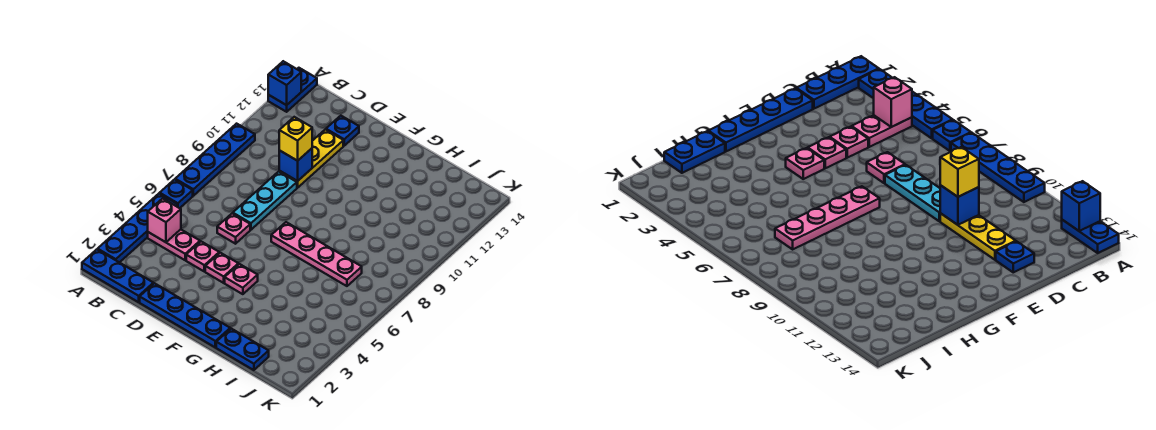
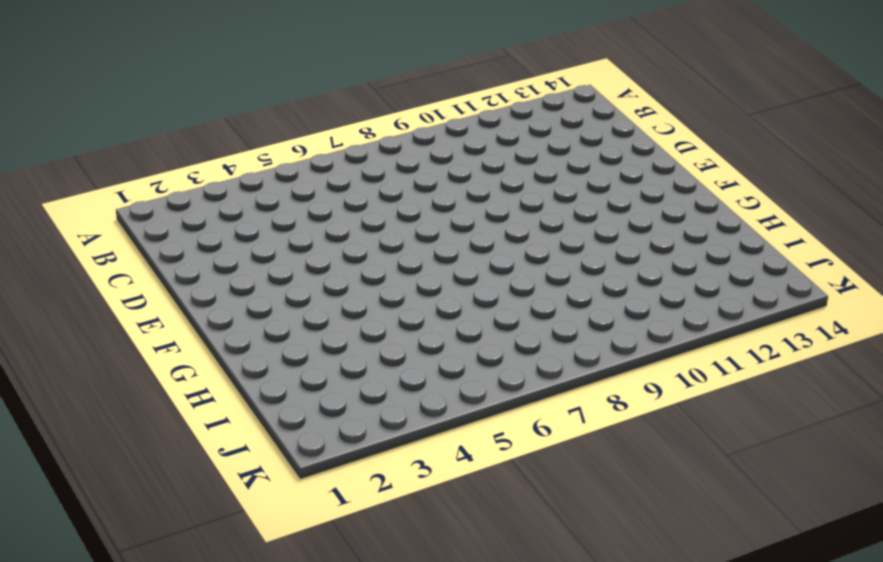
none -> blue 1x3 plate [82,249,153,302]
none -> blue 1x4 plate [98,193,177,263]
none -> blue 1x1 plate [160,180,193,208]

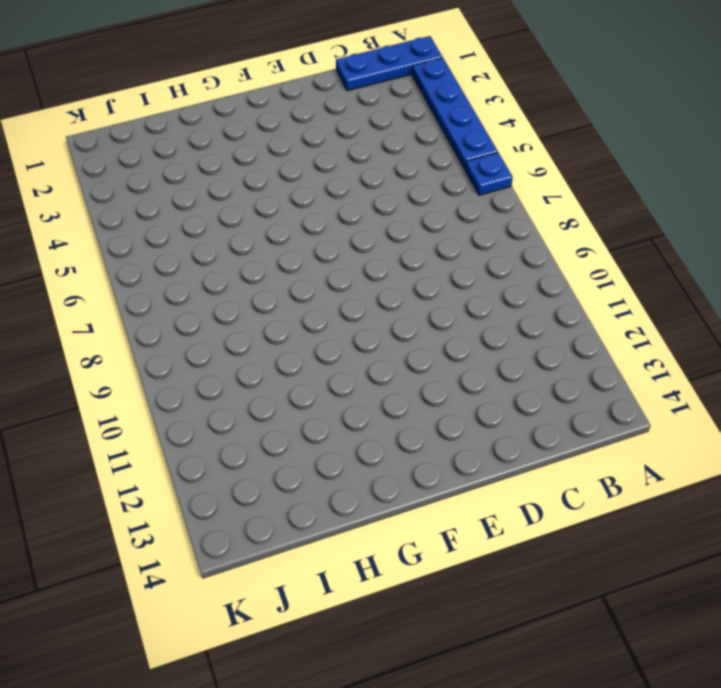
none -> blue 1x4 plate [175,124,255,196]
none -> blue 1x2 plate [268,68,317,112]
none -> pink 1x2 plate [148,229,200,260]

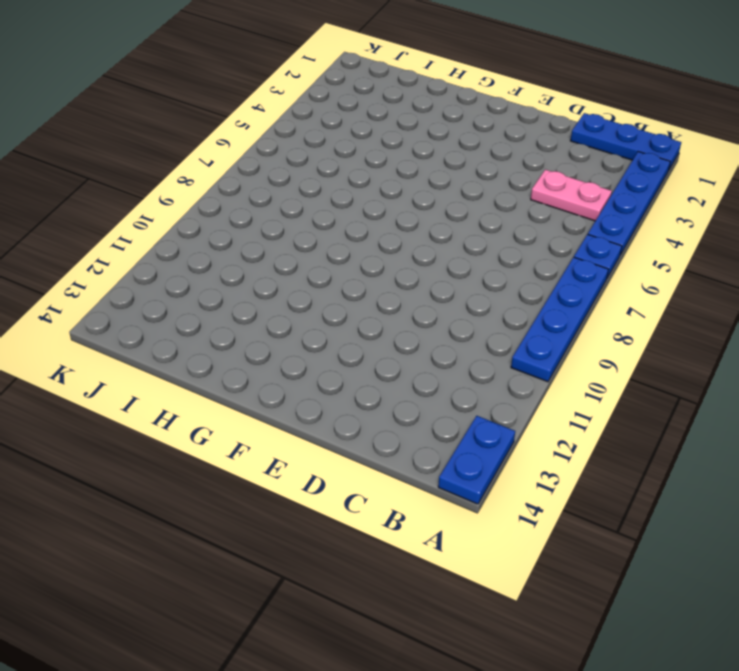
none -> blue 1x4 plate [140,283,230,347]
none -> pink 1x1 plate [186,242,219,272]
none -> pink 1x1 plate [217,213,250,244]

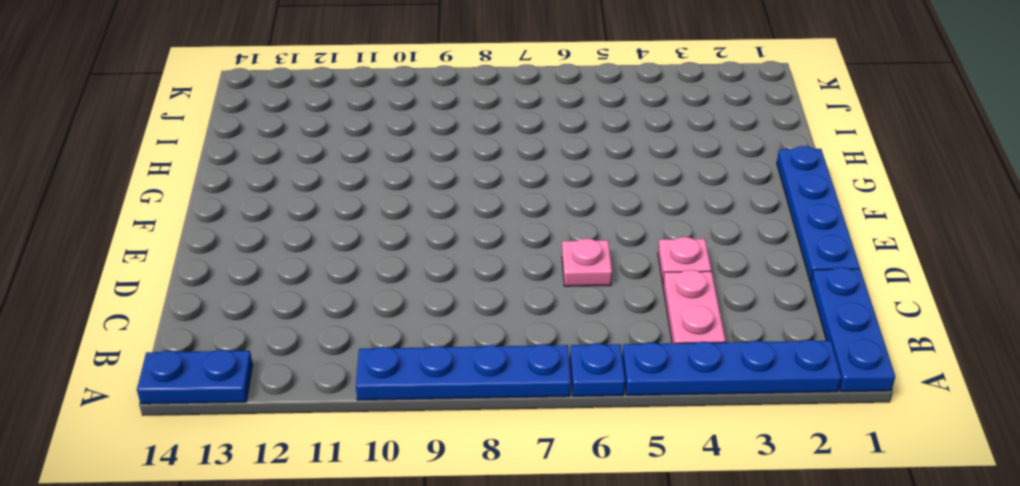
none -> cyan 1x3 plate [233,171,297,230]
none -> yellow 1x3 plate [279,130,343,188]
none -> blue 1x1 plate [326,116,359,146]

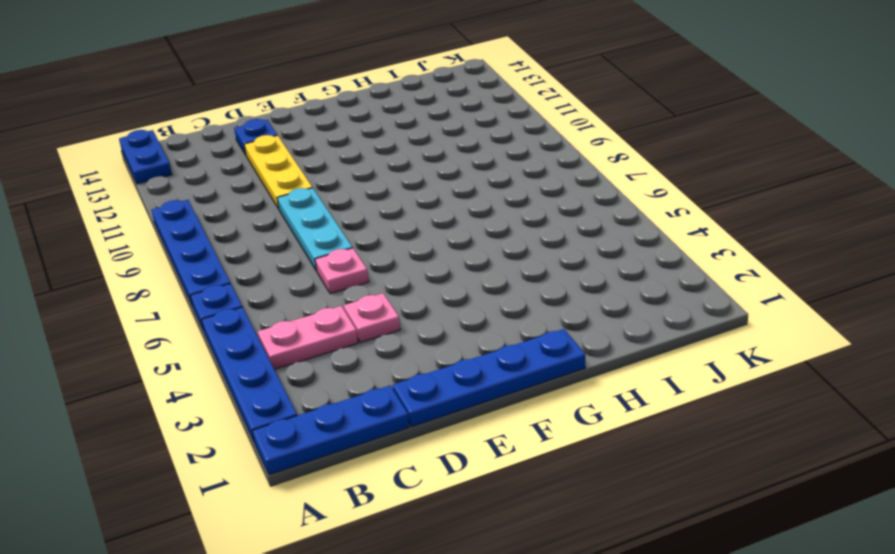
none -> pink 1x1 plate [205,253,238,283]
none -> pink 1x1 plate [225,264,258,294]
none -> pink 1x4 plate [271,222,362,286]

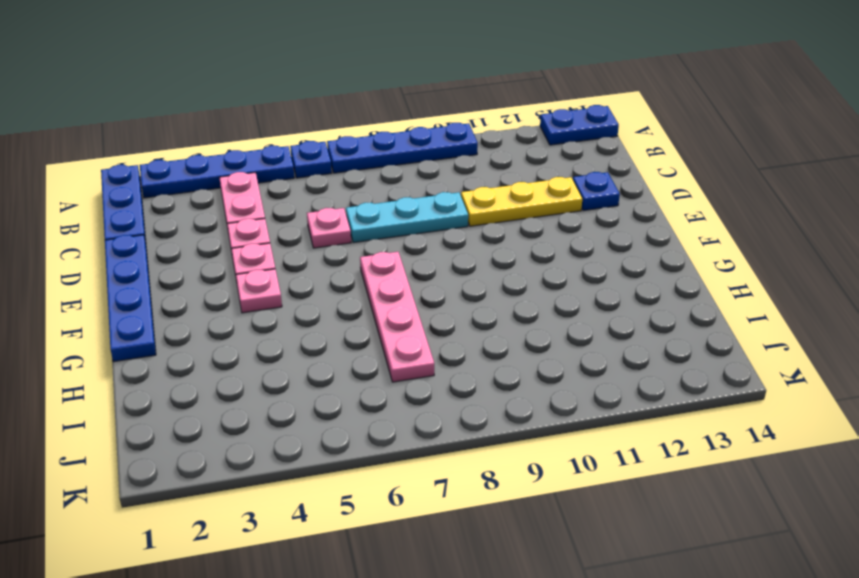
none -> blue 1x2 plate [216,329,269,370]
none -> blue 1x1 brick [268,61,301,105]
none -> pink 1x1 brick [148,198,181,242]

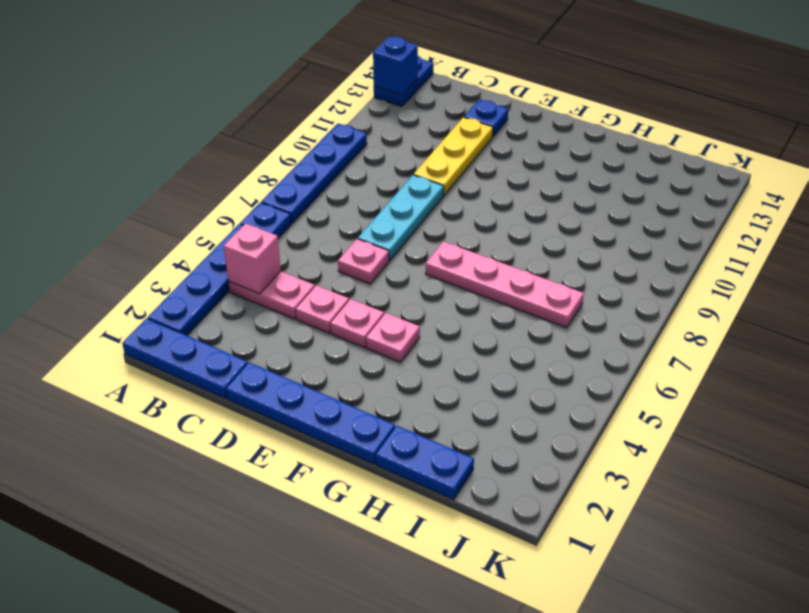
none -> blue 1x1 brick [279,148,312,181]
none -> yellow 1x1 brick [279,117,312,161]

